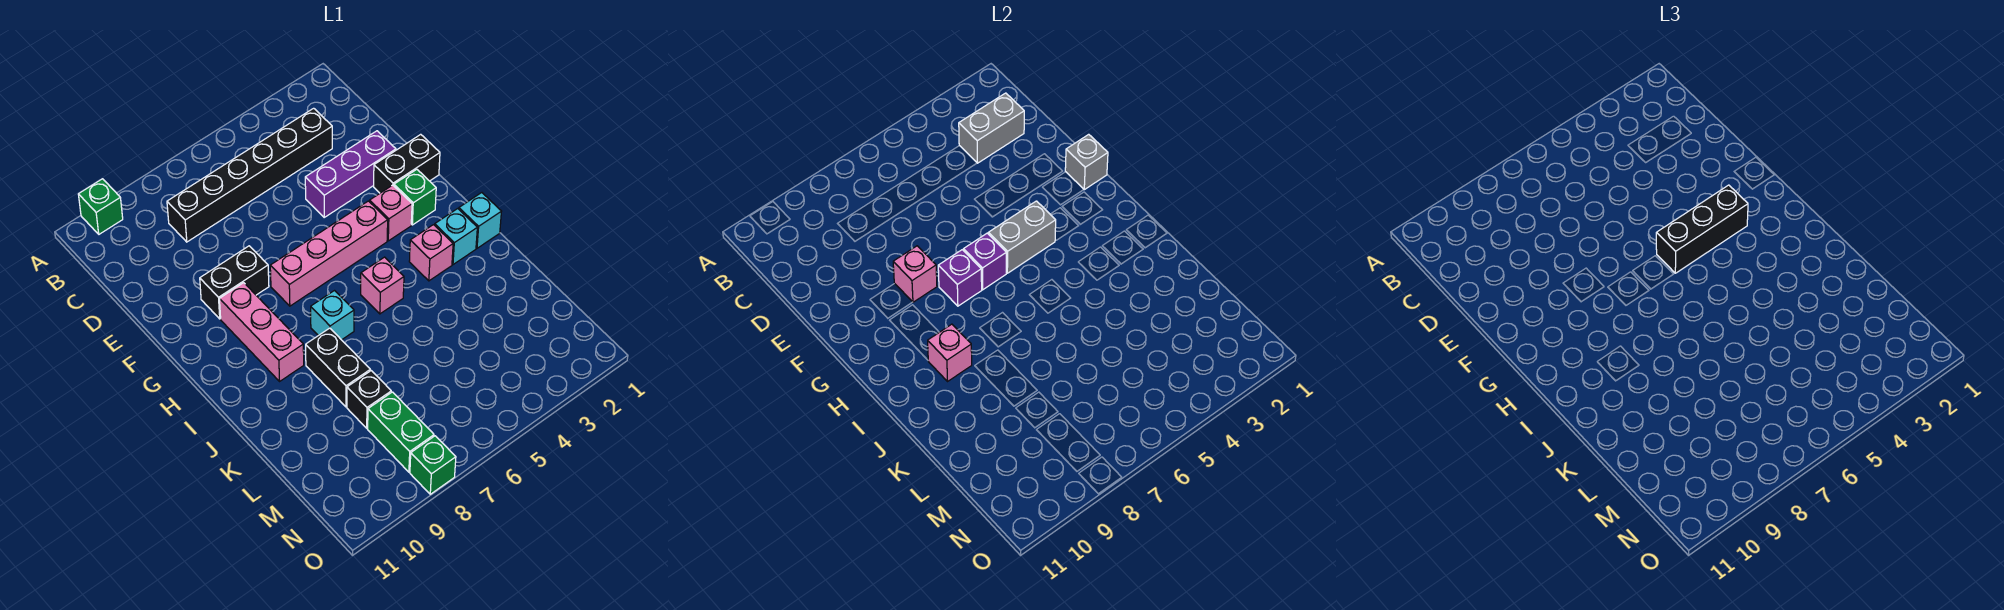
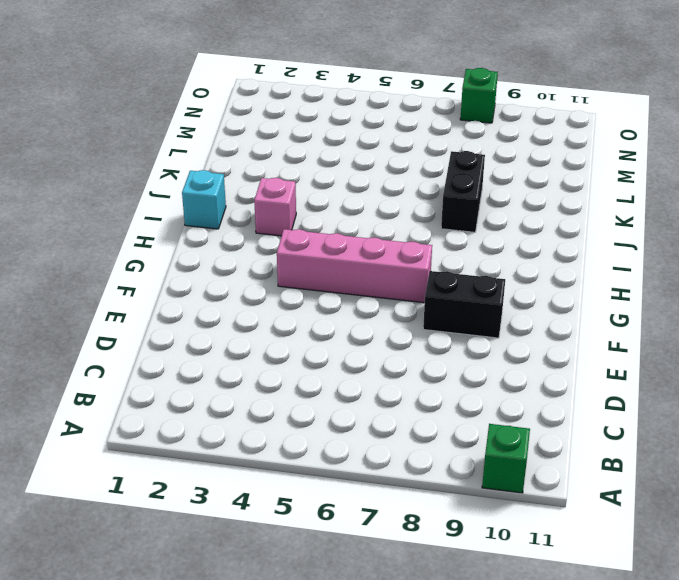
none -> black 1x6 brick [167,108,332,242]
none -> purple 1x3 brick [305,131,396,217]
none -> black 1x2 brick [374,134,440,193]

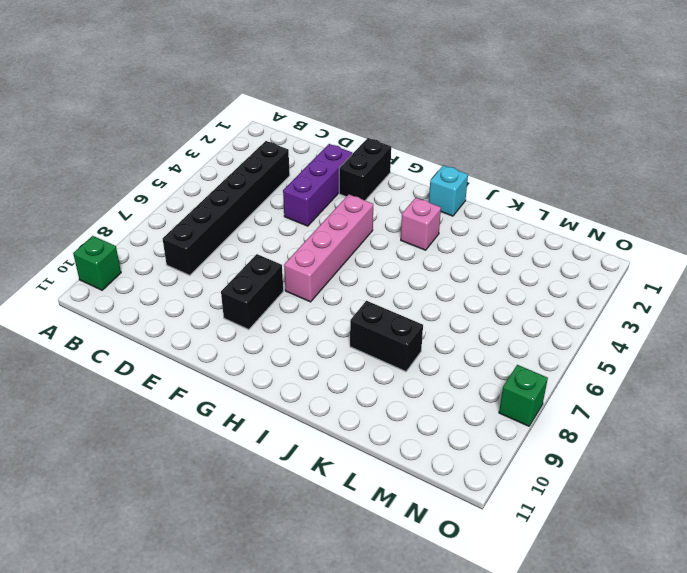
none -> green 1x1 brick [394,169,436,225]
none -> pink 1x1 brick [370,185,412,241]
none -> pink 1x3 brick [220,283,304,381]

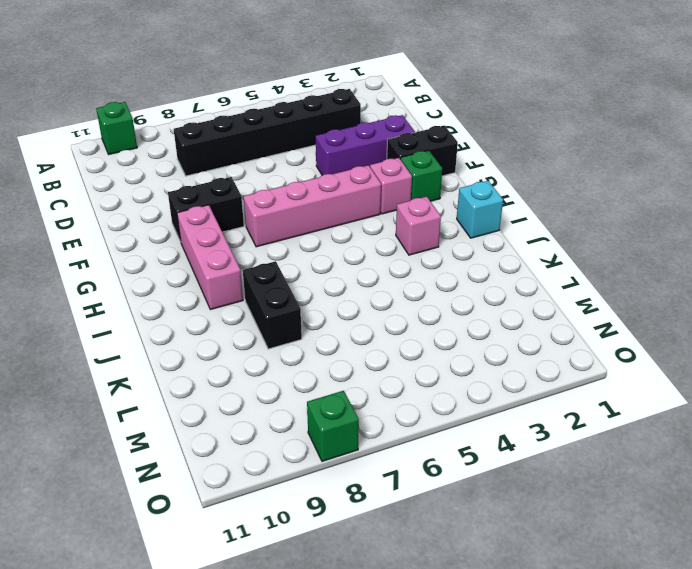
none -> cyan 1x1 brick [435,209,477,265]
none -> pink 1x1 brick [361,257,404,314]
none -> cyan 1x1 brick [311,291,354,340]

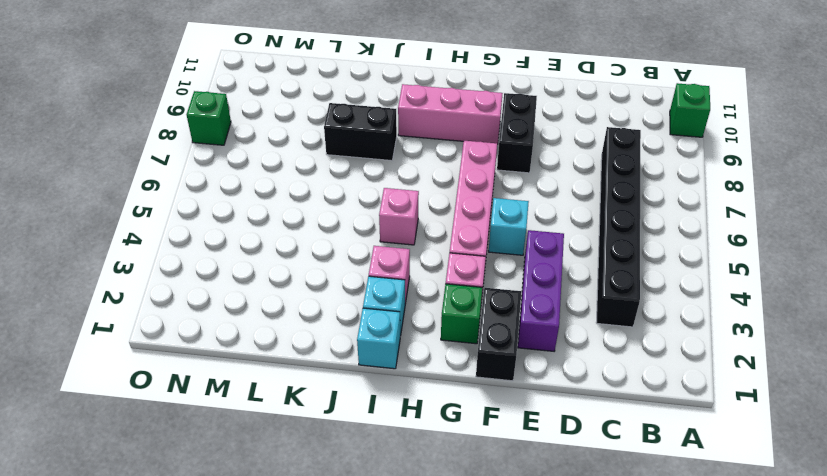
cyan 1x1 brick [489,198,529,255] -> cyan 1x1 brick moved to [311,291,354,340]
none -> black 1x1 brick [347,371,391,428]
none -> green 1x2 brick [368,392,434,472]
none -> grey 1x2 brick [959,93,1024,163]

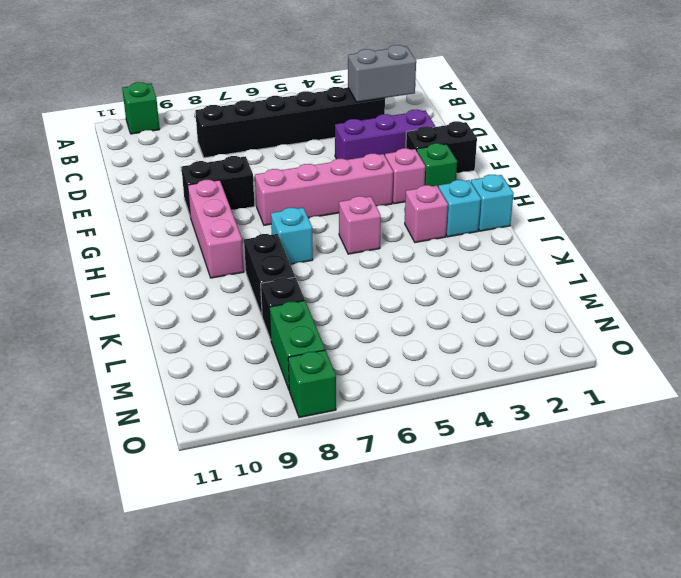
none -> grey 1x1 brick [1065,134,1108,190]
none -> pink 1x1 brick [893,246,937,302]
none -> grey 1x2 brick [988,201,1056,273]

